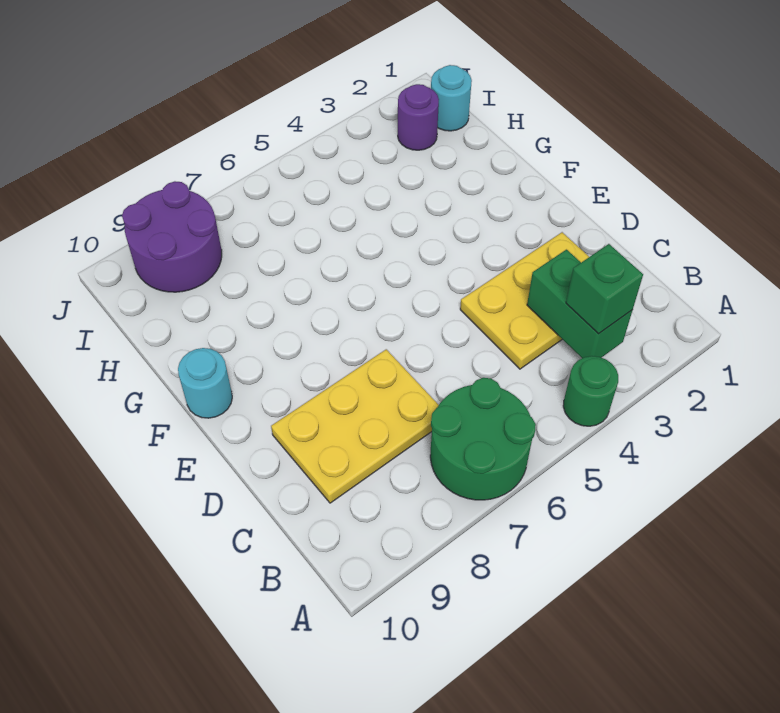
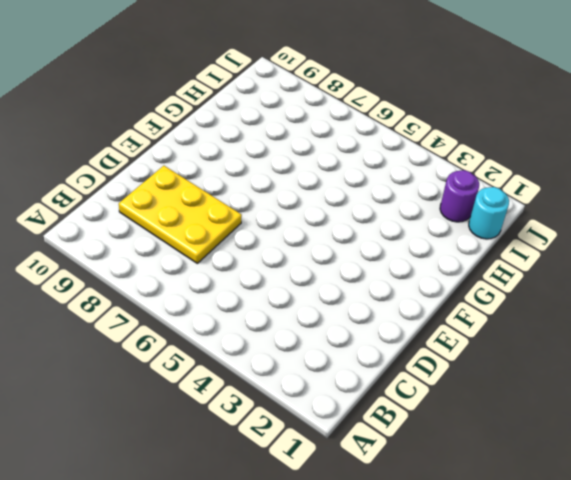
none -> green 1x1 round brick [563,356,618,426]
none -> green 2x2 round brick [430,378,536,500]

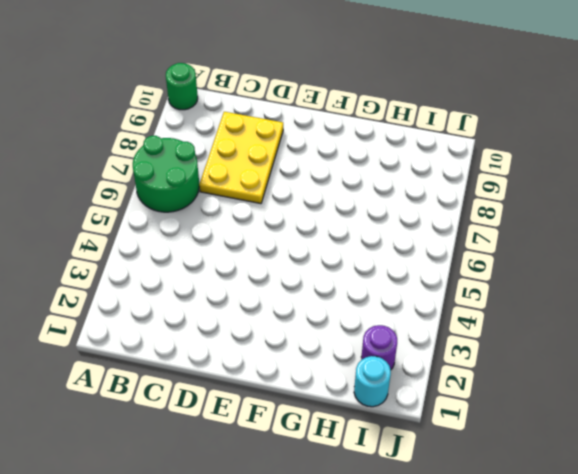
green 1x1 round brick [166,63,198,110] -> green 1x1 round brick moved to [563,356,618,426]
none -> yellow 2x3 plate [460,232,589,369]
none -> cyan 1x1 round brick [178,348,232,418]

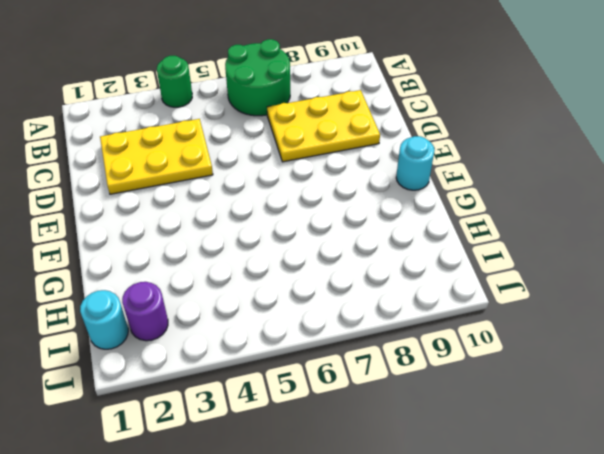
none -> purple 2x2 round brick [122,181,222,292]
none -> green 1x2 brick [527,250,632,358]

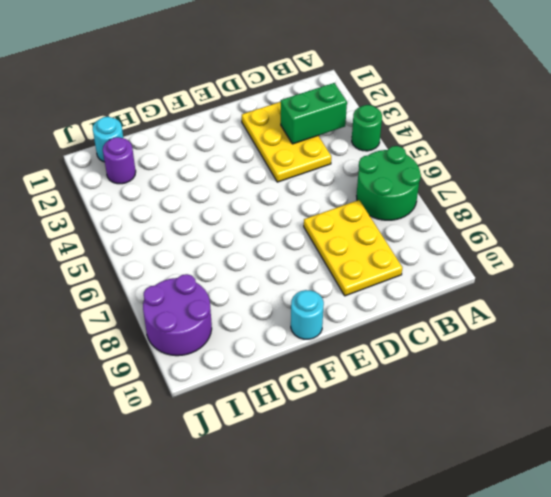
none -> green 1x1 brick [566,244,643,334]

